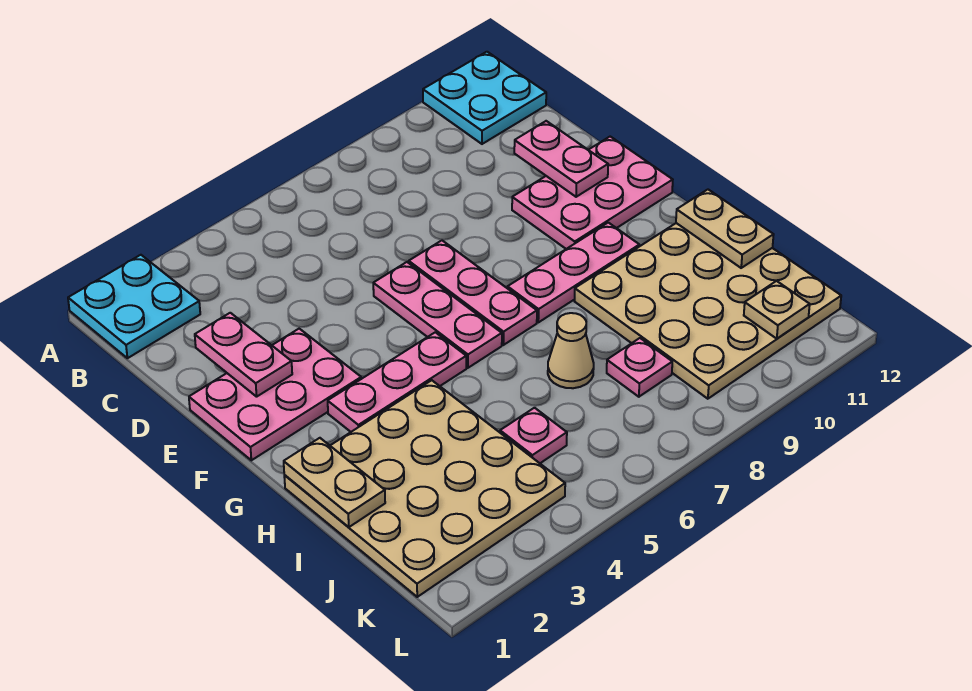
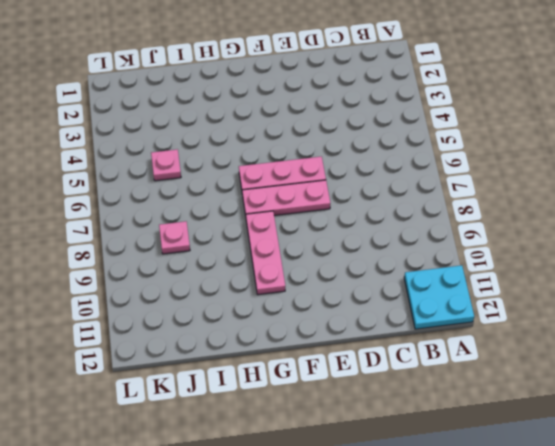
none -> cyan 2x2 plate [68,255,200,358]
none -> pink 2x3 plate [189,329,361,460]
none -> pink 2x3 plate [512,137,673,249]

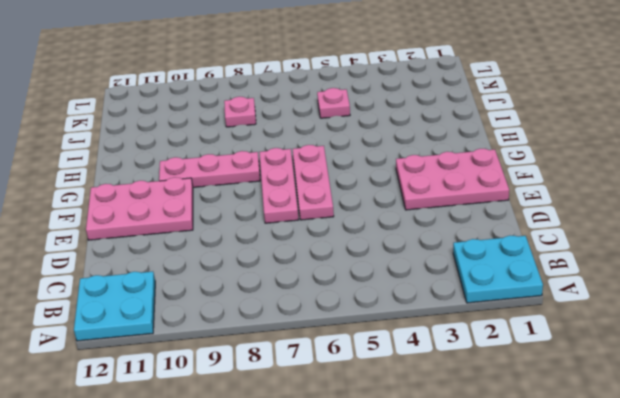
none -> pink 1x3 plate [328,332,466,432]
none -> tan 4x4 plate [284,380,565,597]
none -> tan 4x4 plate [575,223,841,399]

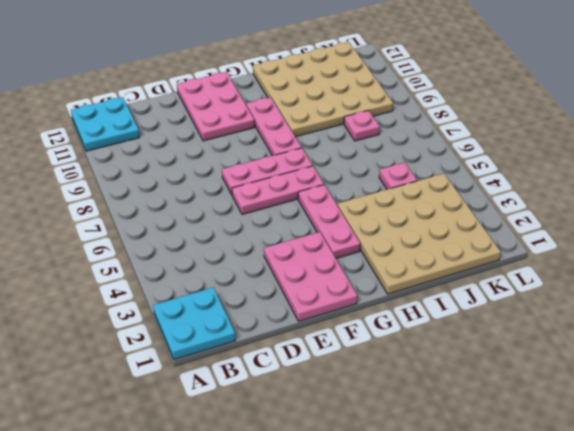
none -> tan 1x1 cone [548,313,594,388]
none -> pink 1x2 plate [195,313,292,397]
none -> pink 1x2 plate [514,121,608,197]

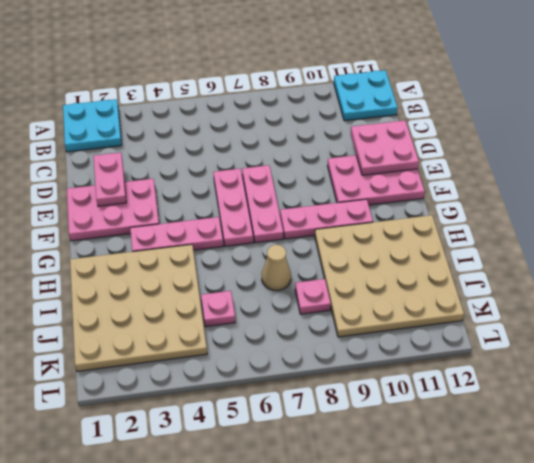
pink 2x2 plate [351,121,419,175] -> pink 1x2 plate [514,121,608,197]
none -> tan 1x2 plate [284,438,385,527]
none -> tan 1x2 plate [676,190,774,268]
none -> tan 1x1 plate [744,281,810,339]

